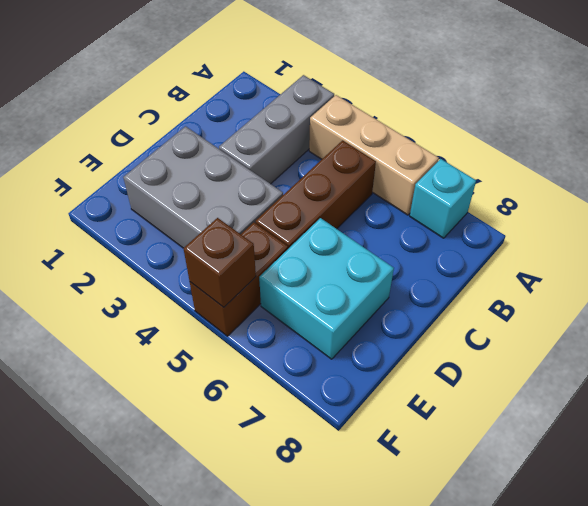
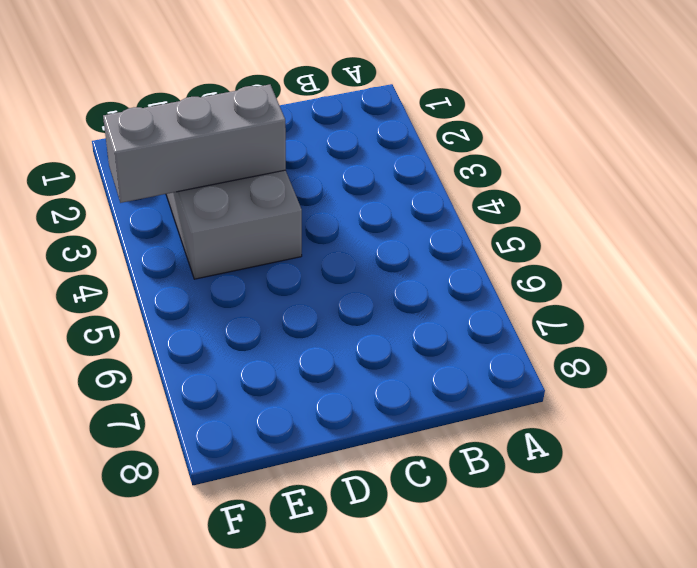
grey 1x3 brick [103,84,286,203] -> grey 1x3 brick moved to [219,75,334,184]
none -> tan 1x3 brick [309,95,439,215]
none -> cyan 1x1 brick [410,159,476,238]

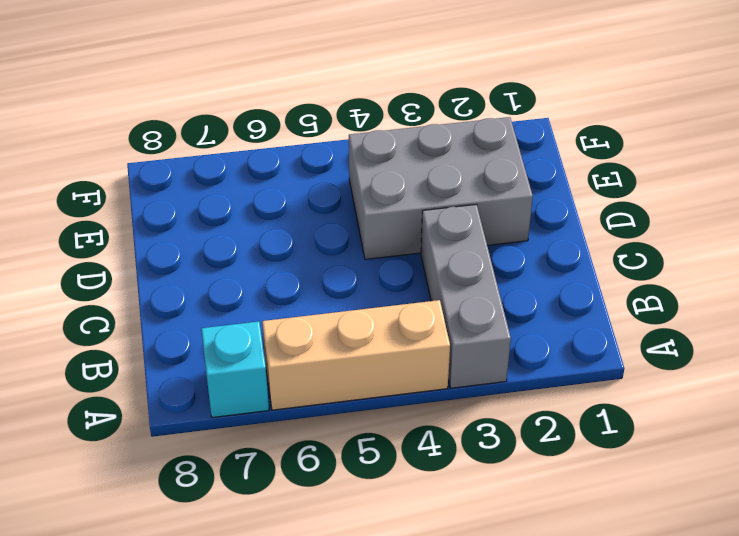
none -> brown 1x3 brick [255,141,376,249]
none -> cyan 2x2 brick [259,218,394,359]

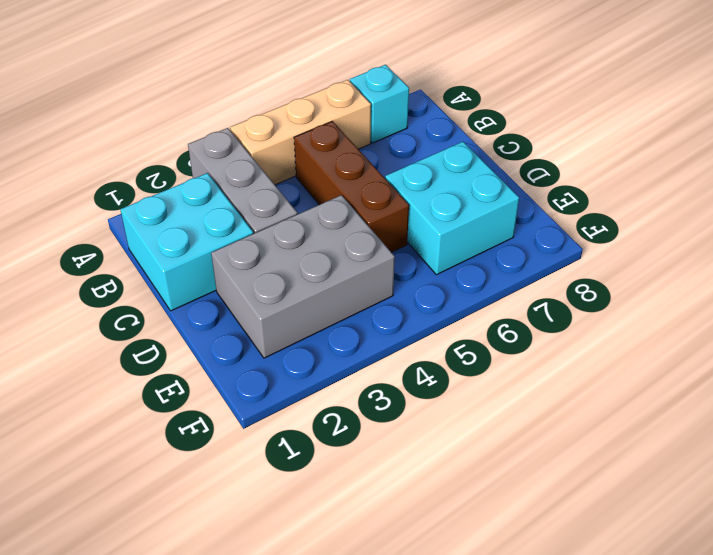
cyan 2x2 brick [120,173,253,311] -> none
none -> brown 1x2 brick [190,222,288,336]
none -> brown 1x1 brick [183,218,256,307]

